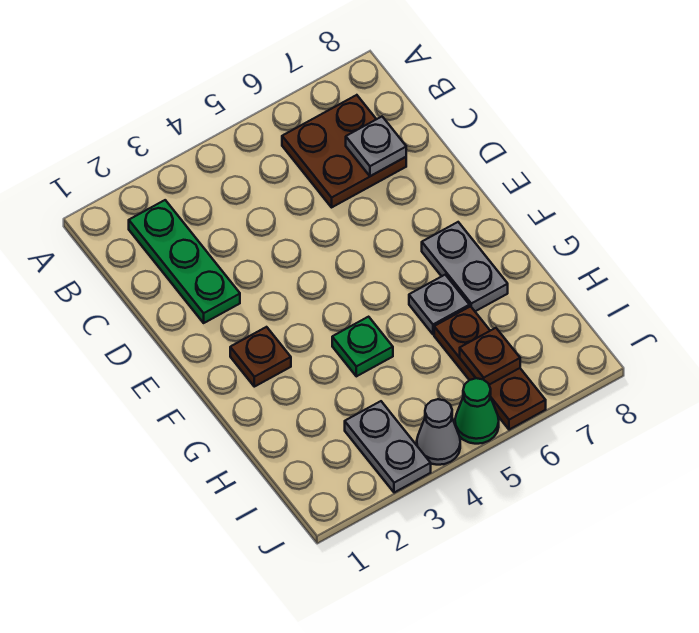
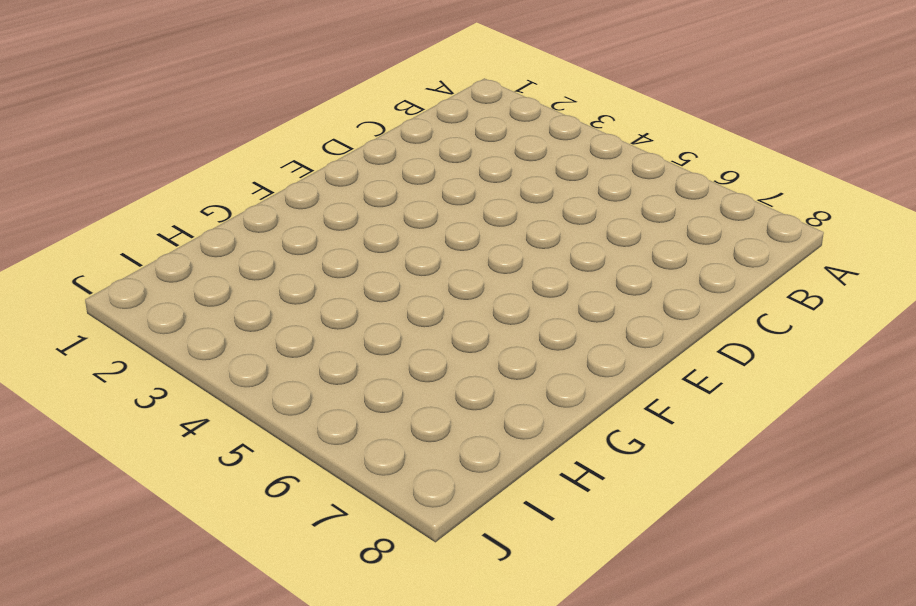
none -> green 1x3 plate [129,200,240,323]
none -> brown 2x2 plate [282,95,406,207]
none -> brown 1x1 plate [230,327,291,387]

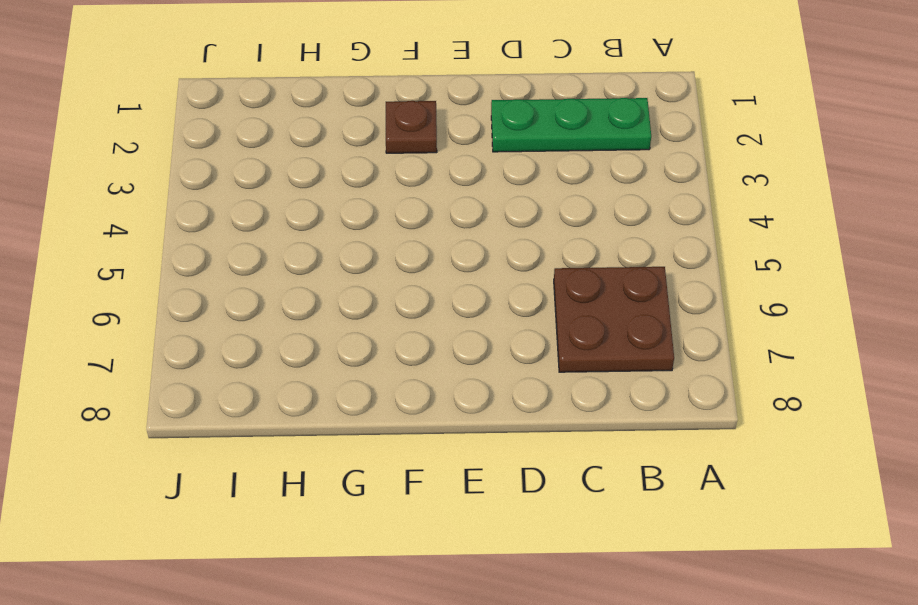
none -> grey 1x2 plate [422,222,508,311]
none -> green 1x1 plate [332,317,393,376]
none -> grey 1x1 plate [409,275,469,334]

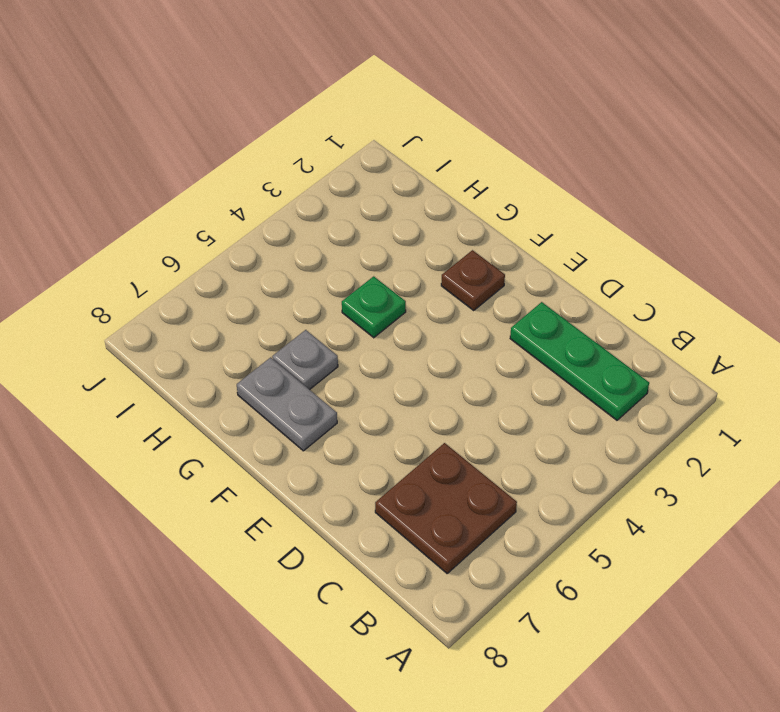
none -> brown 1x3 plate [434,306,546,430]
none -> grey 1x2 plate [345,401,431,493]
none -> grey 1x1 cone [417,399,460,465]

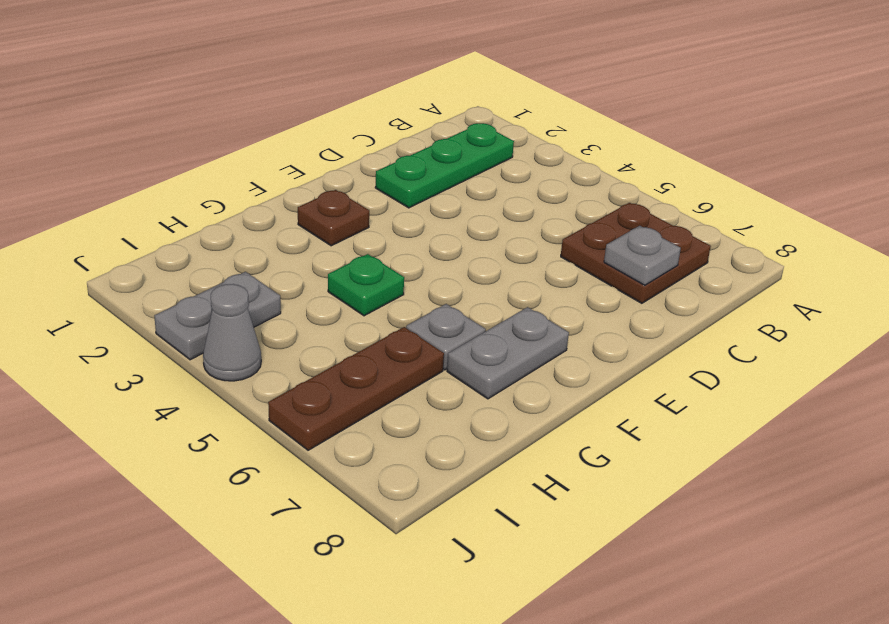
none -> green 1x1 cone [455,378,499,444]
none -> brown 1x1 plate [460,328,520,385]

